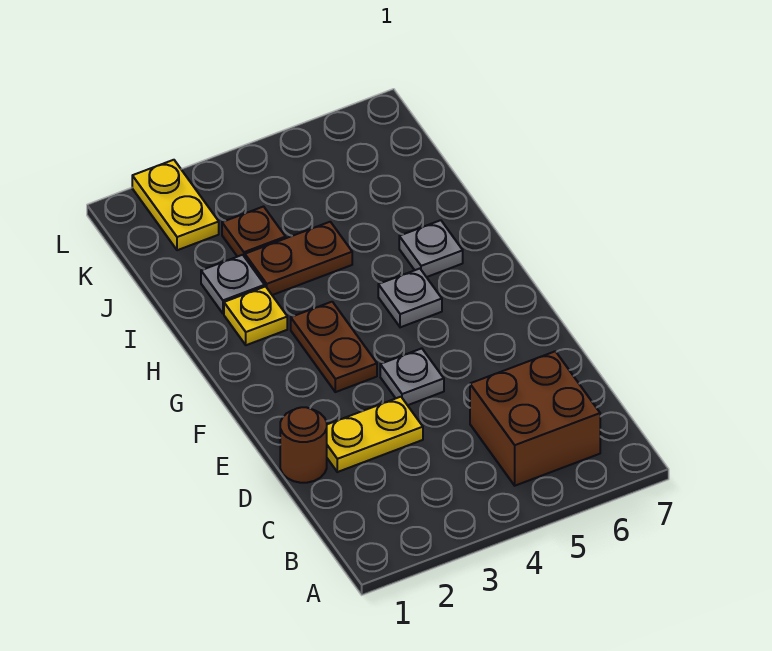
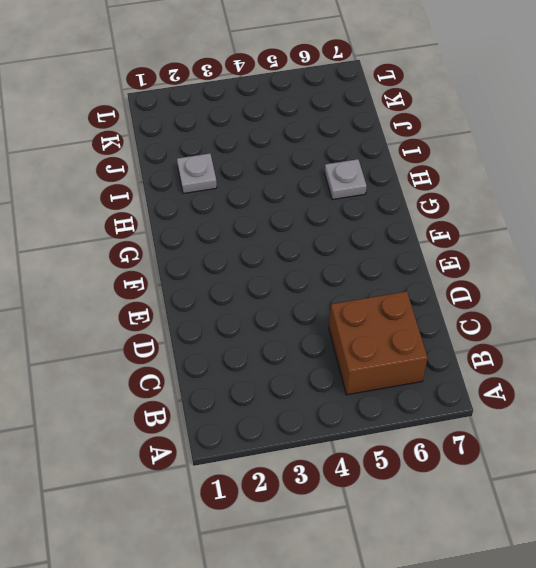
none -> brown 1x1 round brick [280,407,327,483]
none -> yellow 1x2 plate [327,397,423,472]
none -> grey 1x1 plate [380,348,444,405]

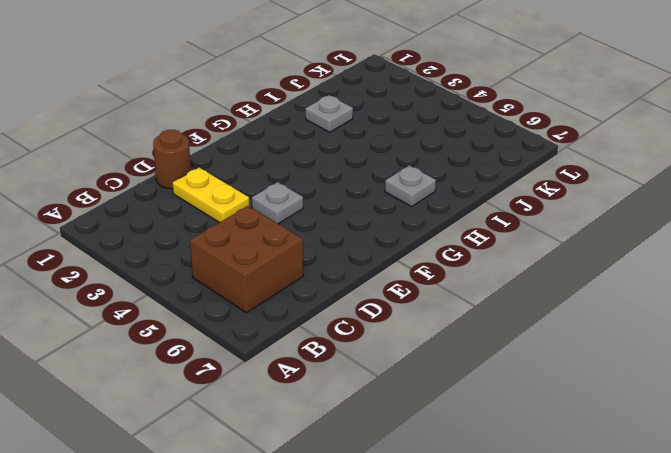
none -> brown 1x2 plate [291,302,377,392]
none -> grey 1x1 plate [378,269,442,327]
none -> yellow 1x1 plate [224,287,287,345]

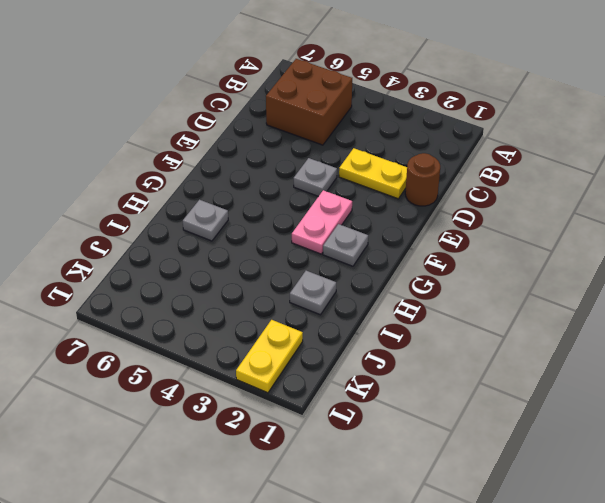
pink 1x2 plate [292,190,352,254] -> brown 1x2 plate [291,302,377,392]
grey 1x1 plate [323,224,368,266] -> grey 1x1 plate moved to [378,269,442,327]
none -> yellow 1x1 plate [224,287,287,345]
none -> brown 1x2 plate [245,222,352,295]
none -> brown 1x1 plate [222,207,286,257]

